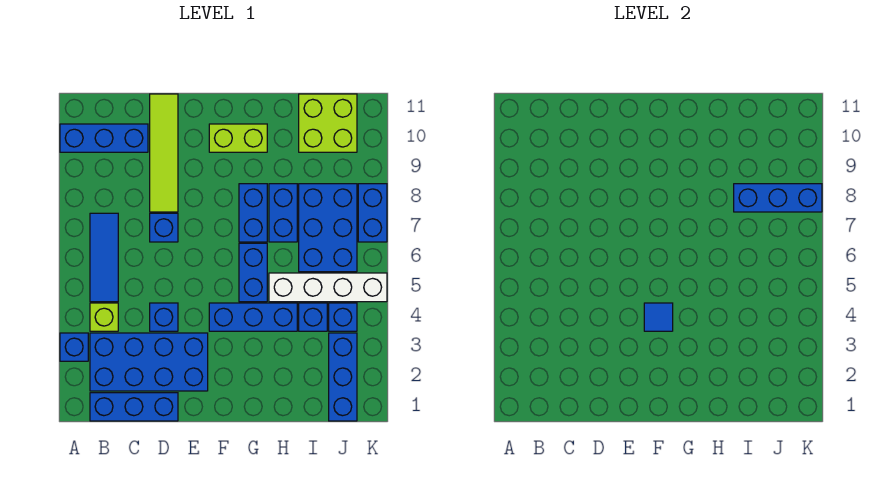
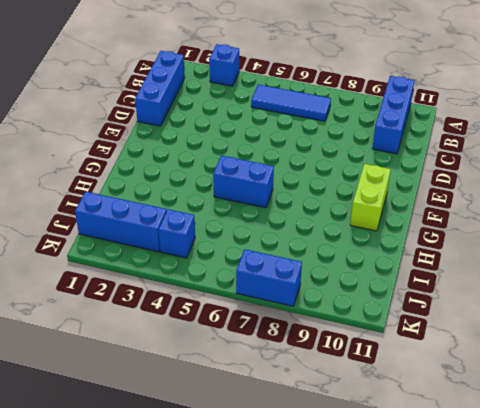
none -> blue 2x4 brick [90,333,208,391]
none -> lime 1x1 brick [90,303,118,331]
none -> blue 1x1 brick [150,303,178,331]

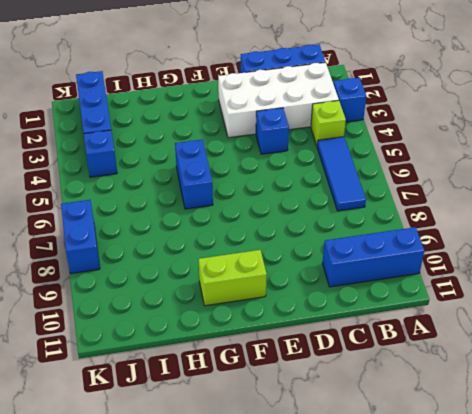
white 2x4 brick [218,62,339,138] -> blue 2x4 brick [90,333,208,391]
none -> blue 1x1 brick [150,213,178,242]
none -> lime 1x4 tile [150,94,178,212]
none -> blue 1x3 brick [209,303,297,331]

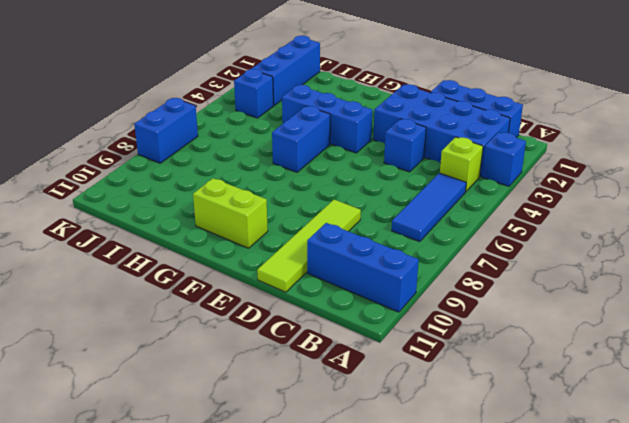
none -> blue 1x1 brick [150,213,178,242]
none -> blue 1x2 brick [239,184,267,242]
none -> white 1x4 brick [269,273,387,302]

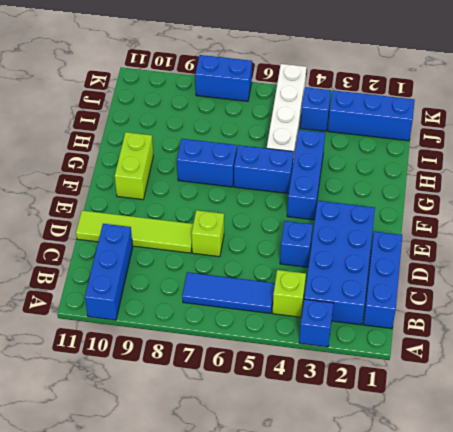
lime 1x1 brick [192,210,224,257] -> blue 1x1 brick [150,213,178,242]
none -> blue 1x2 brick [269,184,297,242]
none -> blue 1x1 brick [299,303,327,331]
none -> blue 2x3 brick [299,184,357,272]

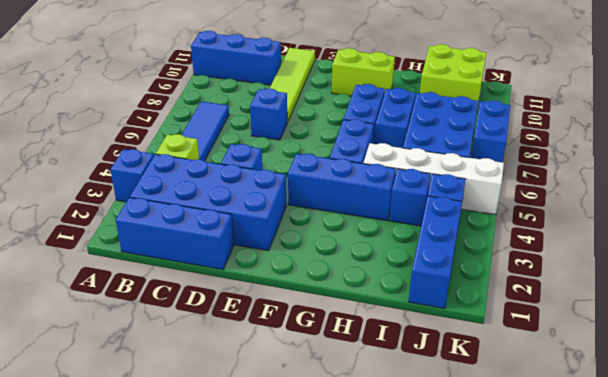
none -> blue 1x1 tile [644,303,673,331]
none -> blue 1x3 brick [734,184,822,212]

